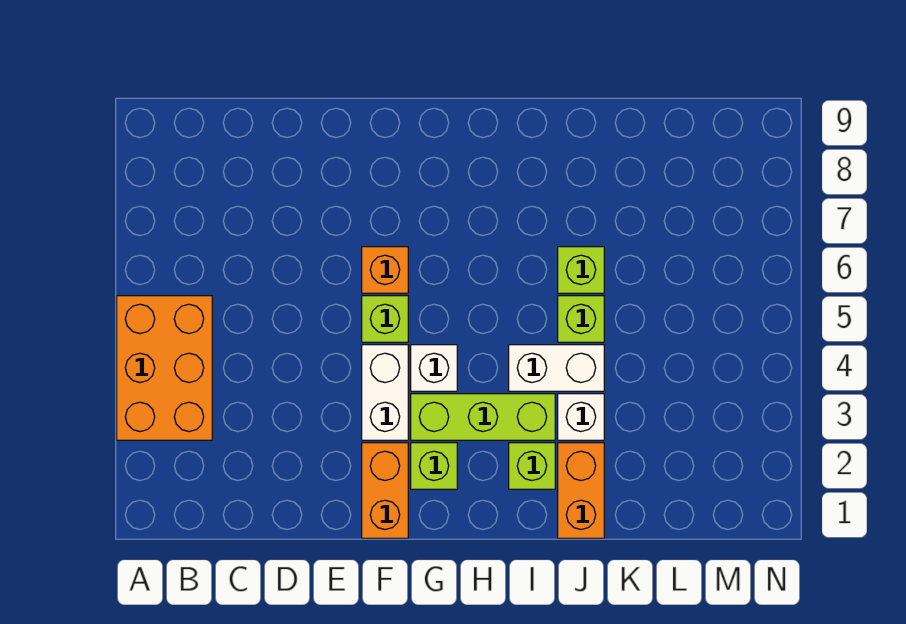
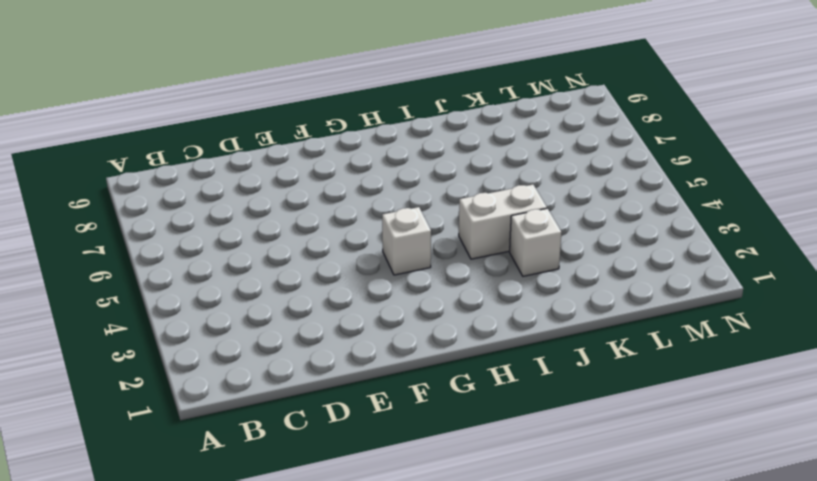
none -> orange 2x3 brick [117,296,212,440]
none -> orange 1x2 brick [362,443,408,538]
none -> white 1x2 brick [362,345,408,440]

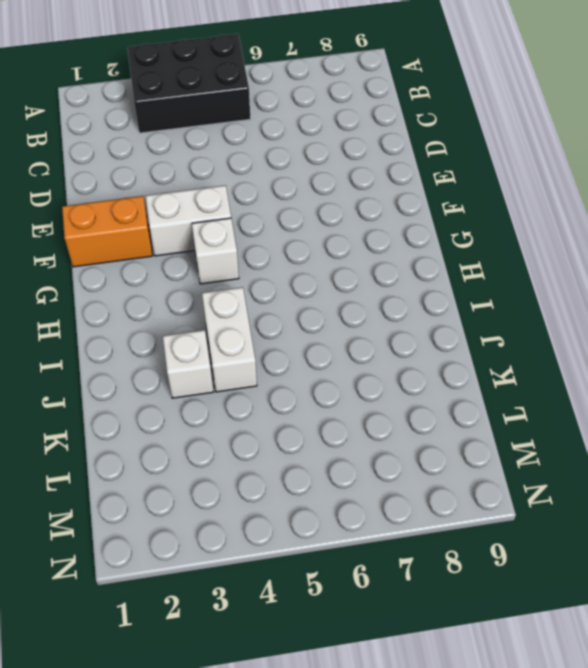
black 2x3 brick [127,34,250,133] -> orange 2x3 brick [117,296,212,440]
none -> lime 1x1 brick [362,296,408,342]
none -> orange 1x1 brick [362,247,408,293]
none -> lime 1x1 brick [411,443,457,489]

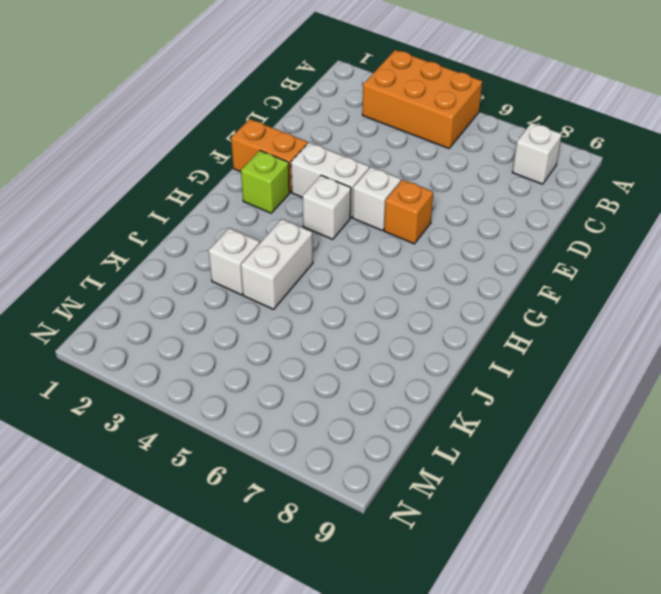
white 1x1 brick [512,123,562,184] -> none
white 1x1 brick [353,167,401,231] -> lime 1x1 brick [362,296,408,342]
none -> lime 1x3 brick [411,394,555,440]
none -> lime 1x1 brick [509,443,555,489]
none -> orange 1x2 brick [558,443,604,538]

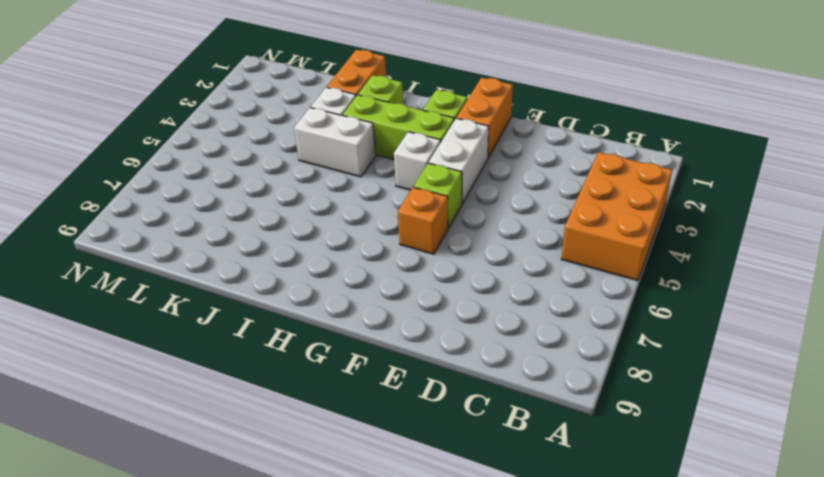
none -> lime 1x1 brick [558,296,604,342]
none -> lime 1x1 brick [558,247,604,293]

